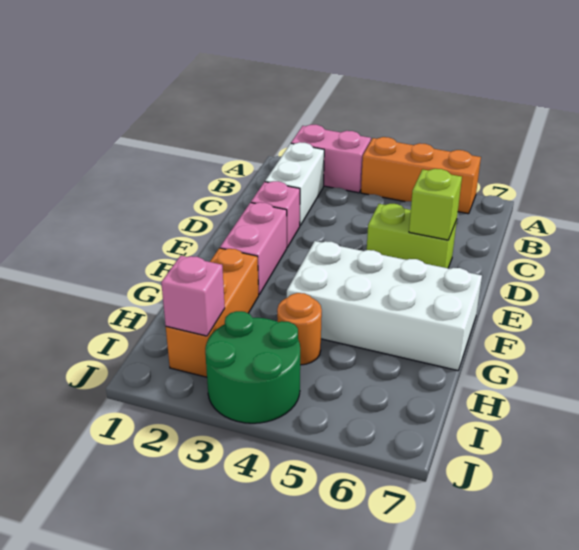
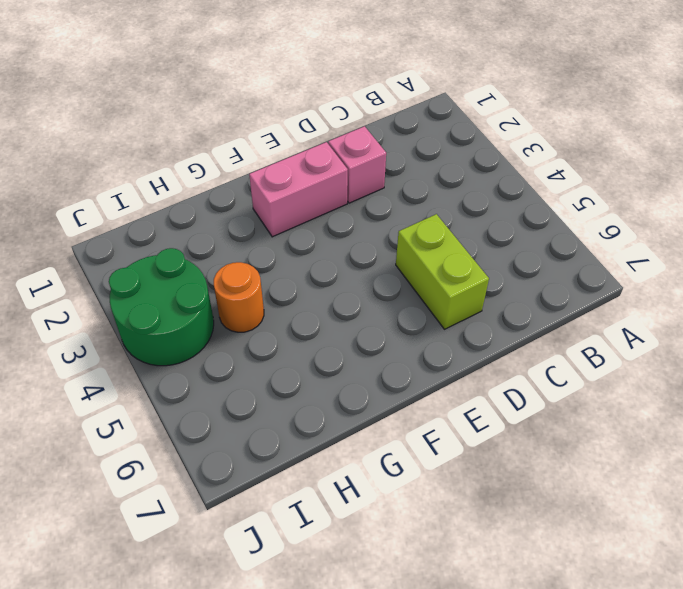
none -> pink 1x2 brick [291,125,371,193]
none -> orange 1x3 brick [361,137,481,214]
none -> white 1x2 brick [265,142,324,225]

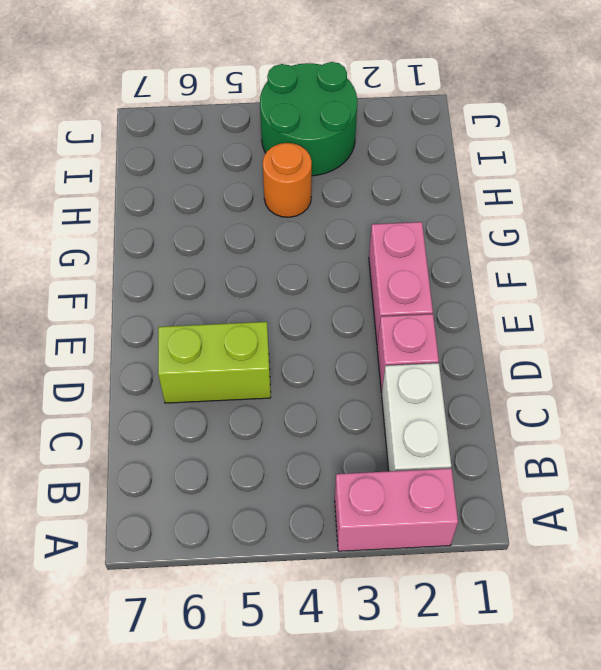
none -> orange 1x3 brick [361,137,481,214]
none -> white 2x4 brick [287,241,482,371]
none -> orange 1x3 brick [166,248,259,377]

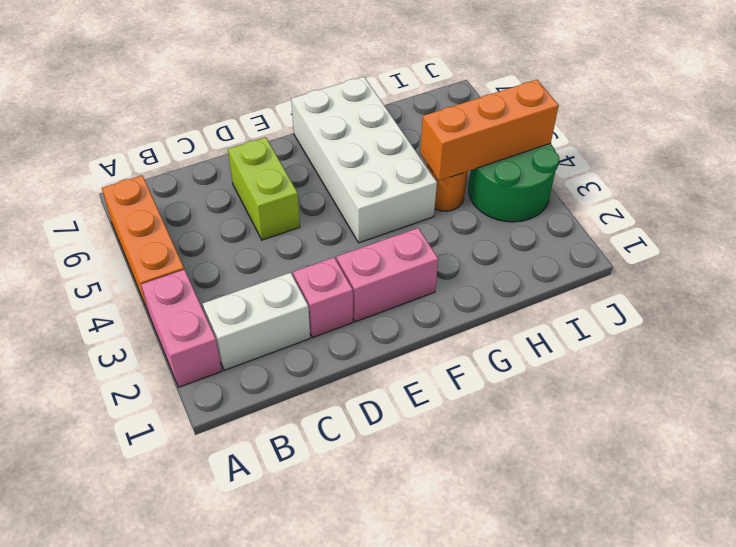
orange 1x3 brick [420,80,559,181] -> orange 1x3 brick moved to [166,248,259,377]
none -> lime 1x1 brick [409,169,462,240]
none -> pink 1x1 brick [161,256,225,336]

